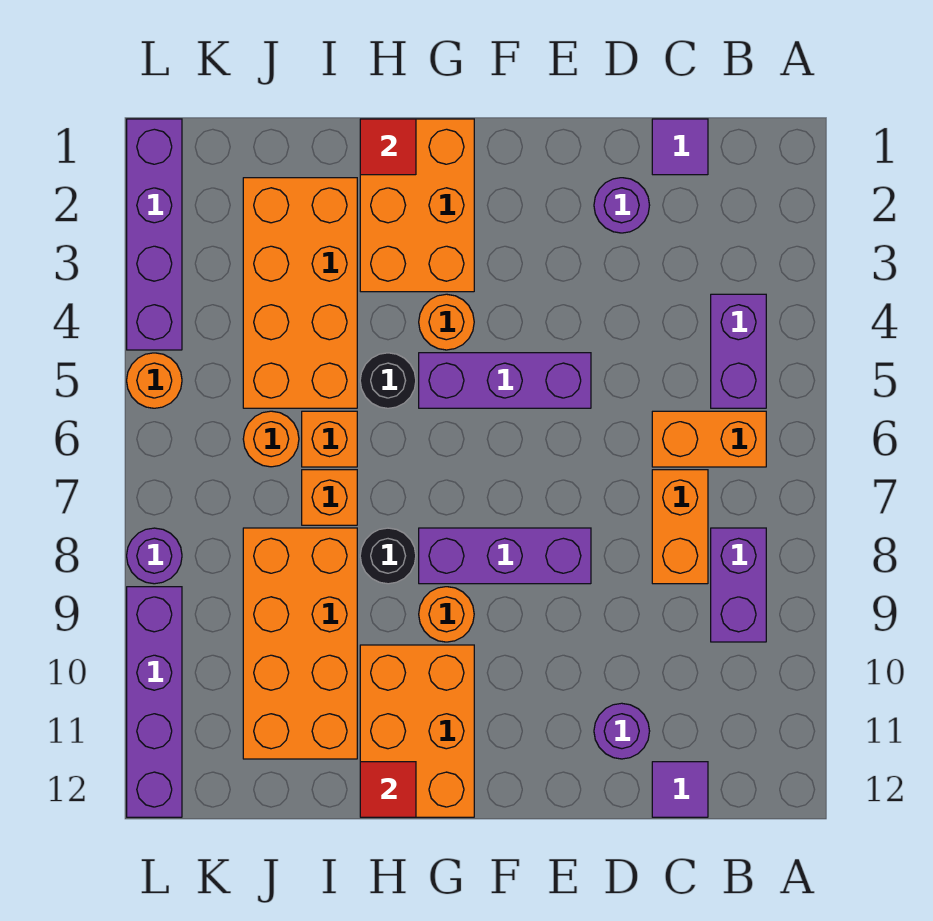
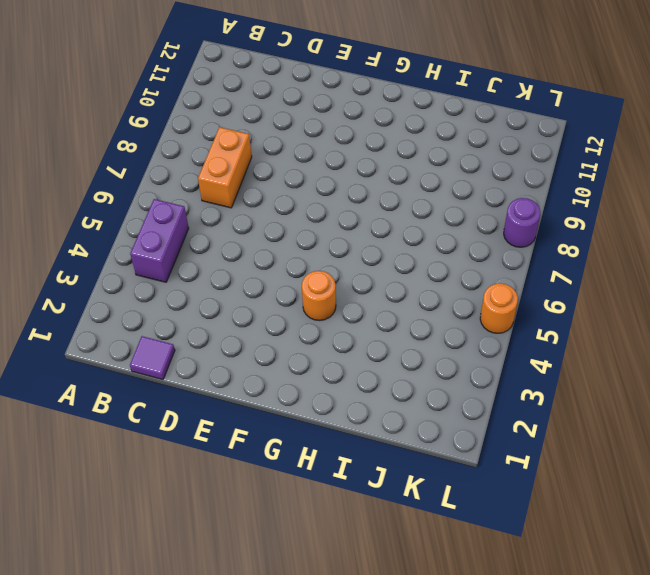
none -> orange 1x2 brick [652,411,766,467]
none -> purple 1x2 brick [711,528,766,642]
none -> purple 1x1 tile [652,762,708,817]

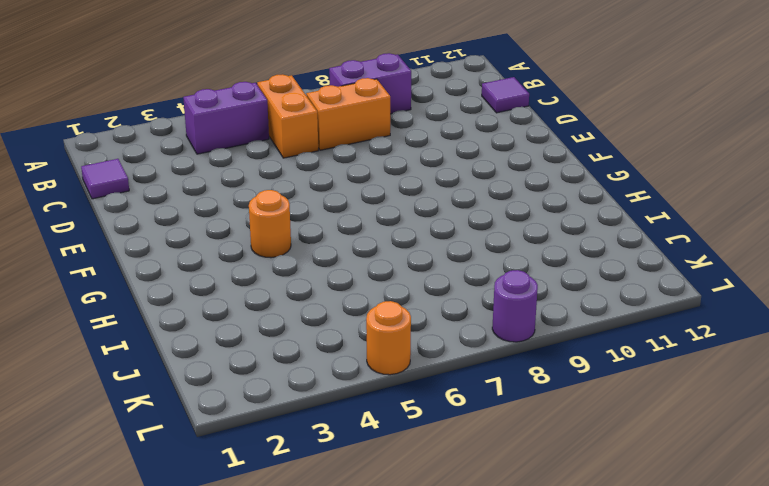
none -> purple 1x1 round brick [594,178,650,233]
none -> purple 1x1 round brick [594,703,650,759]
none -> purple 1x3 brick [419,353,591,408]

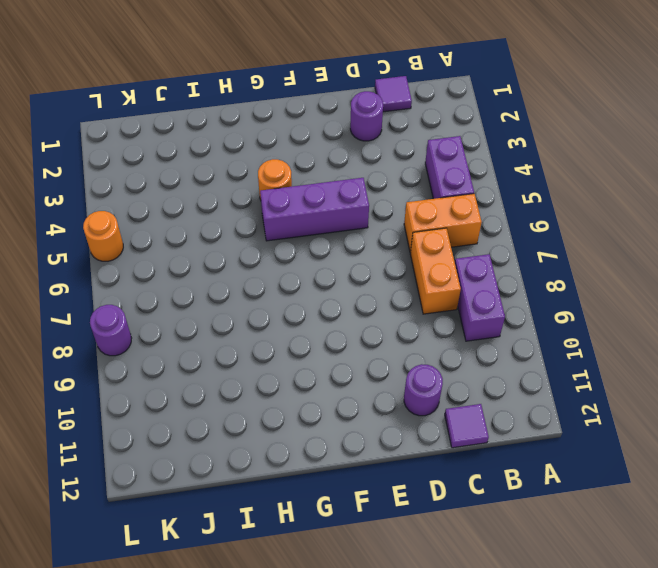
none -> purple 1x3 brick [419,528,591,584]
none -> orange 2x3 brick [360,119,474,292]
none -> orange 1x1 round brick [419,587,474,642]

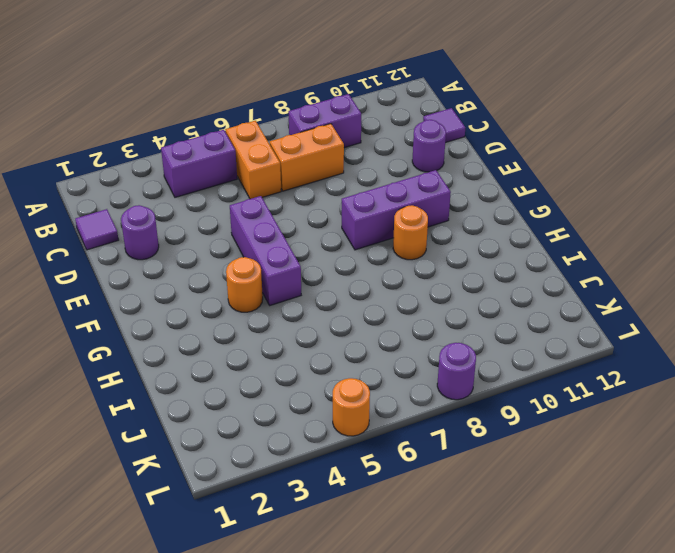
purple 1x3 brick [342,170,451,250] -> purple 1x3 brick turned to [419,528,591,584]
none -> orange 2x3 brick [360,119,474,292]
none -> orange 2x3 brick [360,645,474,817]
none -> black 1x1 round brick [360,353,416,408]

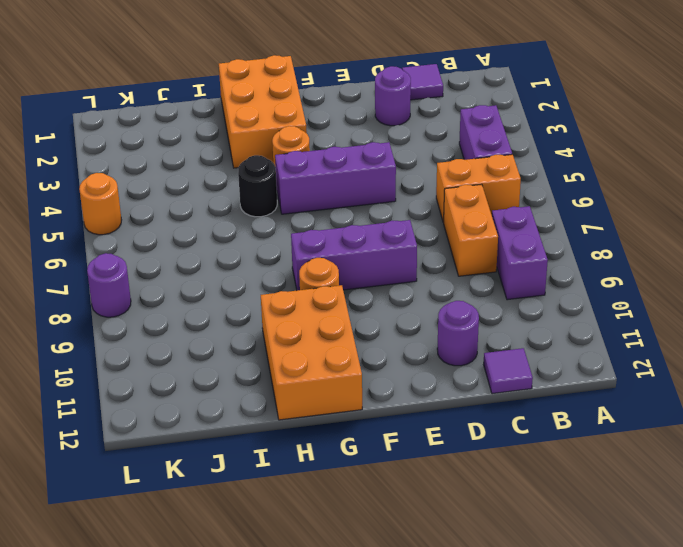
none -> black 1x1 round brick [360,528,416,584]
none -> orange 2x4 brick [243,178,357,408]
none -> orange 1x1 brick [302,411,357,467]

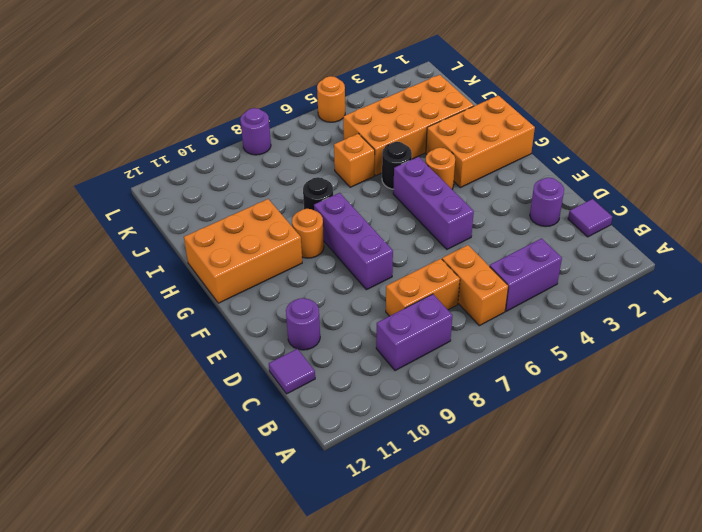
none -> orange 1x1 brick [302,470,357,525]
none -> orange 2x4 brick [243,528,357,759]
none -> orange 1x1 round brick [243,411,299,467]

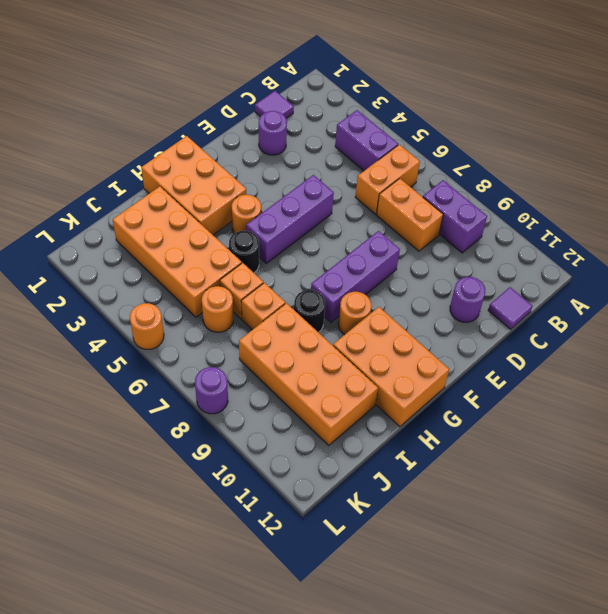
none -> purple 1x4 brick [127,119,182,350]
none -> purple 1x4 brick [127,587,182,817]
none -> red 1x1 tile [360,119,416,175]

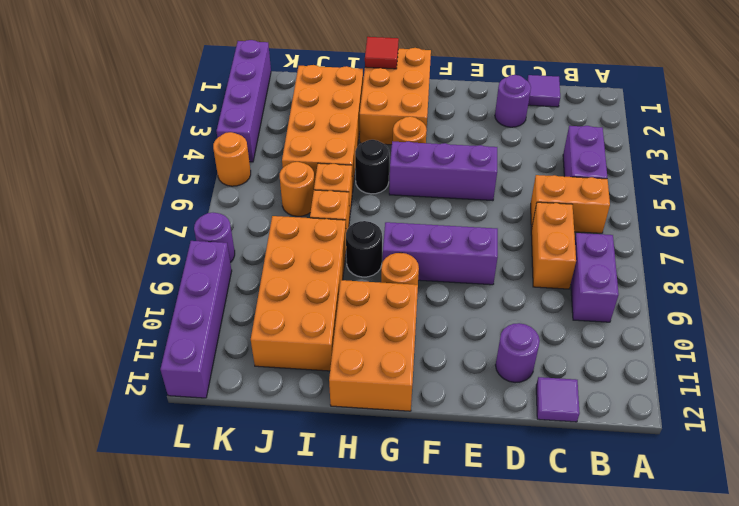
none -> red 1x1 tile [360,762,416,817]

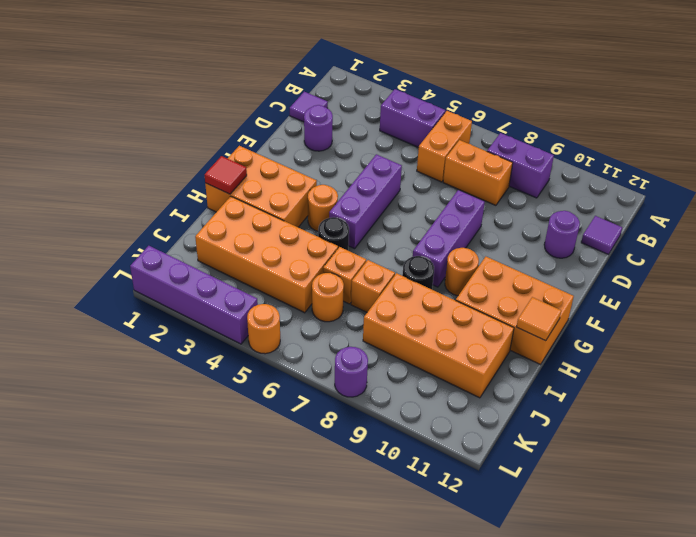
orange 1x1 tile [516,297,561,341] -> red 1x1 tile [360,762,416,817]
none -> purple 1x4 brick [127,587,182,817]

